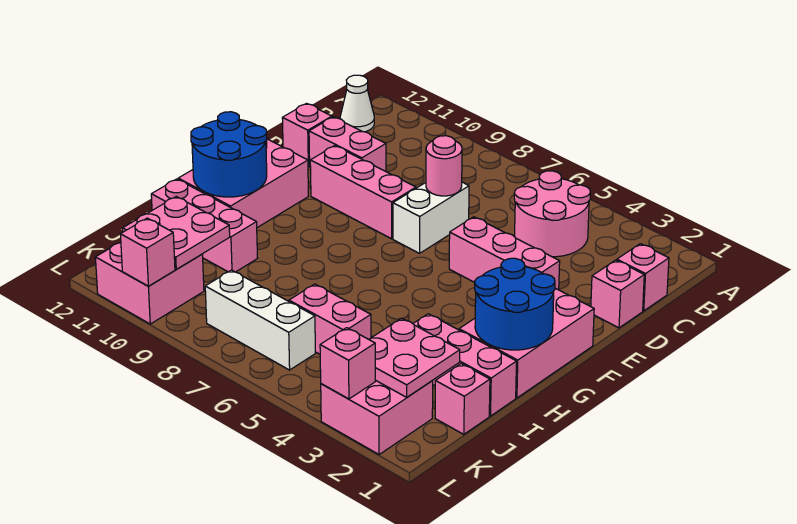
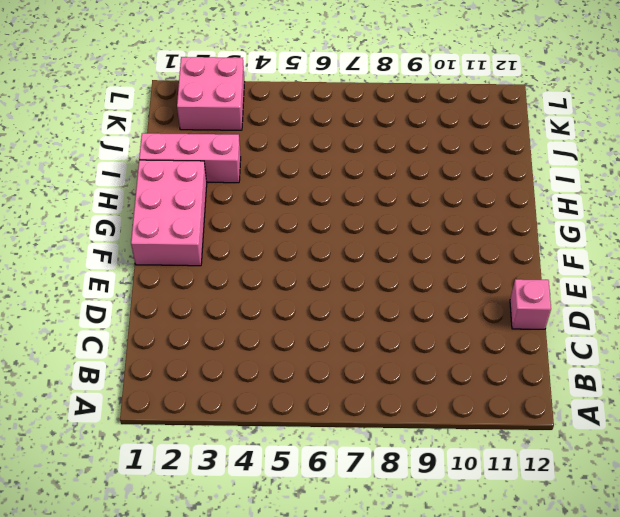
none -> pink 2x2 round brick [514,171,590,257]
none -> white 1x1 cone [340,75,374,132]
none -> pink 1x1 brick [617,244,669,311]

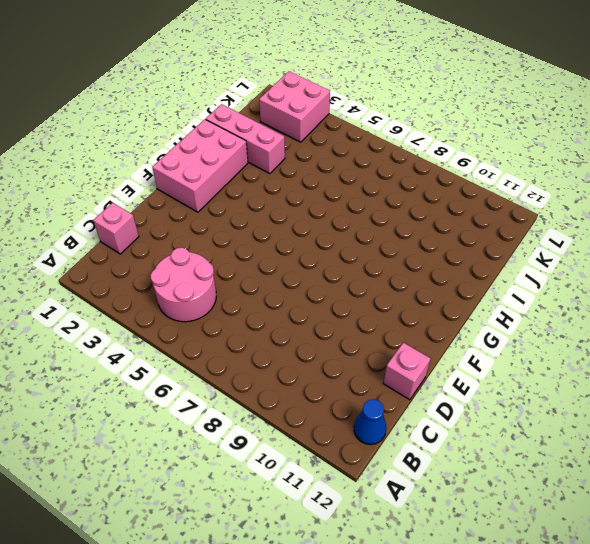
blue 1x1 cone [354,399,386,445] -> white 1x1 cone [340,75,374,132]
none -> pink 1x1 brick [591,260,644,328]
none -> white 1x2 brick [393,182,469,253]
none -> pink 1x2 brick [309,117,386,171]

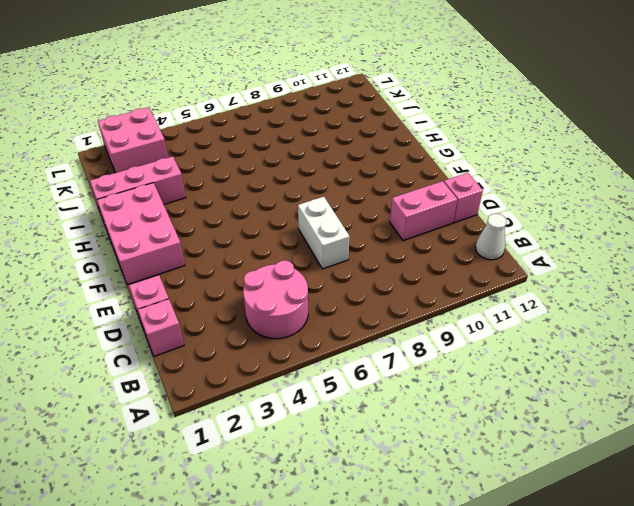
none -> pink 1x3 brick [449,217,560,290]
none -> pink 1x3 brick [310,146,416,239]
none -> pink 2x3 brick [178,139,308,227]

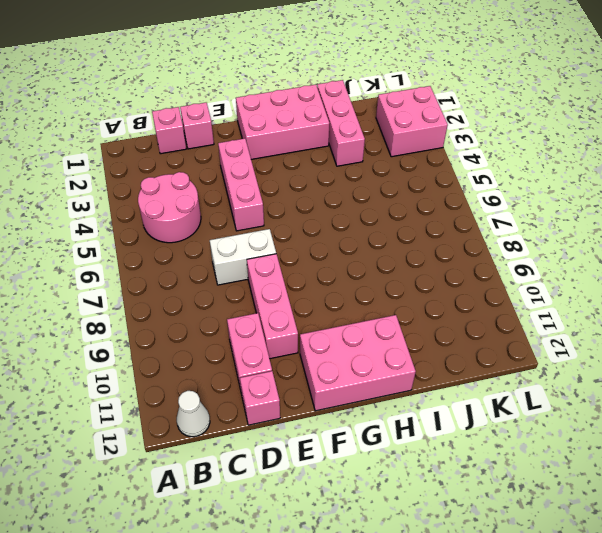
none -> pink 1x3 brick [151,179,257,272]
none -> pink 1x1 brick [435,364,490,434]
none -> pink 1x2 brick [289,284,371,354]

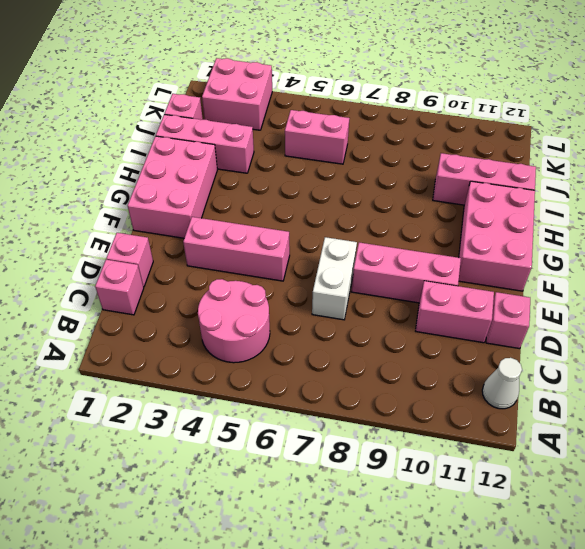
none -> white 1x3 brick [205,270,315,370]
none -> pink 2x2 brick [95,242,204,324]
none -> pink 1x1 round brick [426,136,462,196]

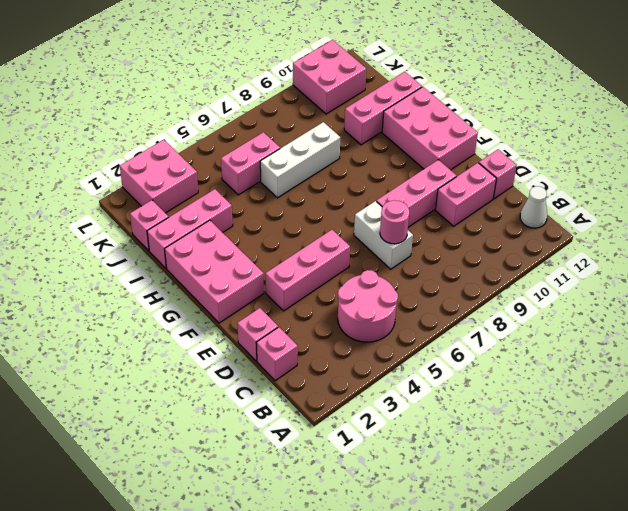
white 1x3 brick [260,122,340,198] -> white 1x3 brick moved to [205,270,315,370]
none -> blue 2x2 round brick [475,258,555,350]
none -> blue 2x2 round brick [191,112,267,197]
none -> pink 2x2 plate [369,318,460,397]

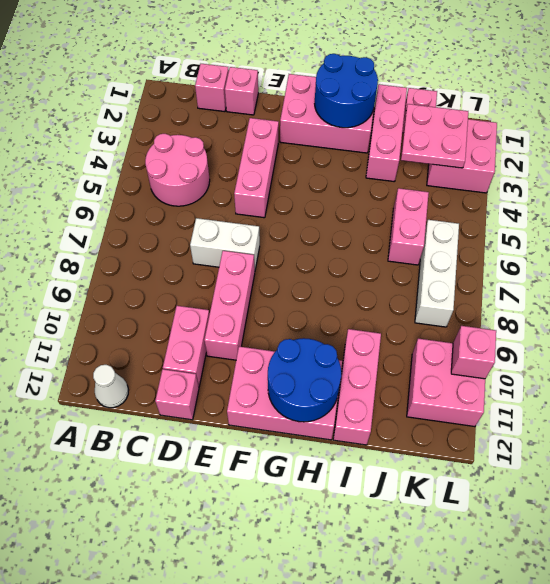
none -> pink 1x1 round brick [426,136,462,196]
none -> pink 2x2 plate [123,197,230,269]
none -> pink 1x1 brick [320,328,375,399]

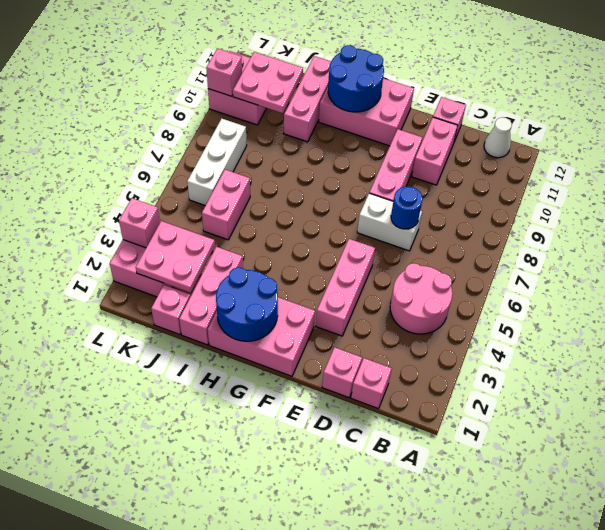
blue 1x1 round brick [391,186,423,229] -> pink 1x1 round brick [426,136,462,196]

